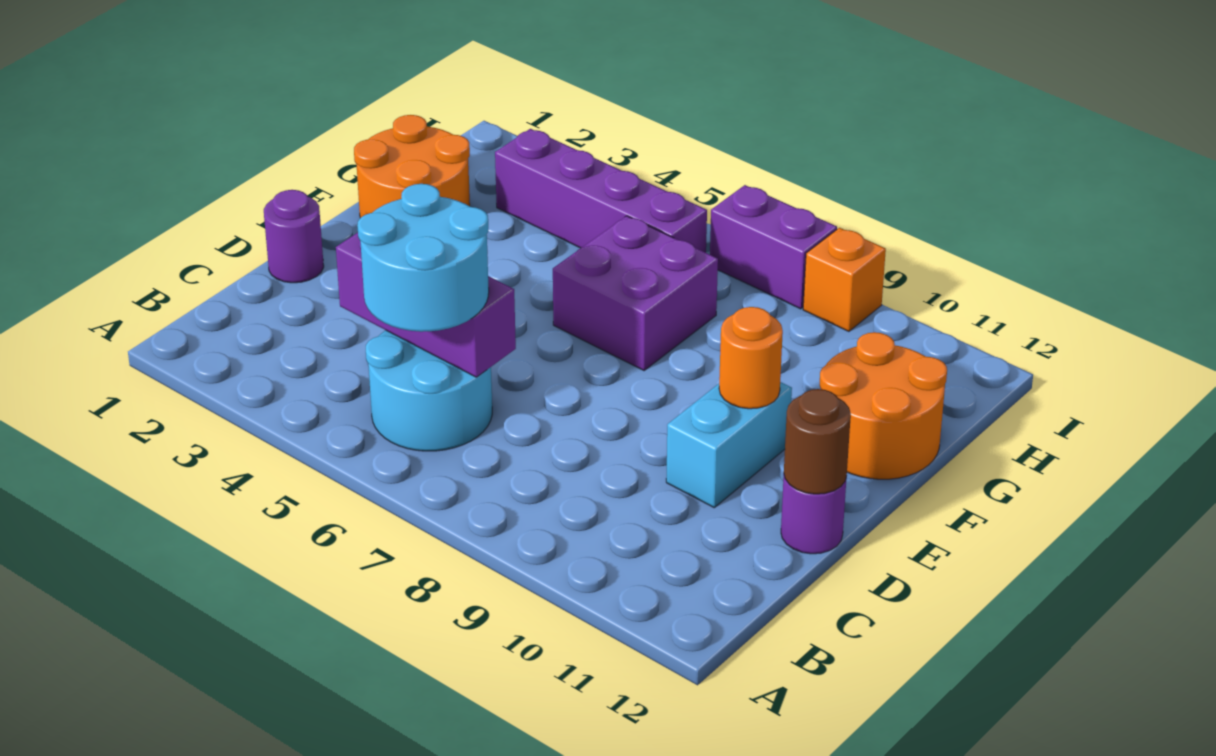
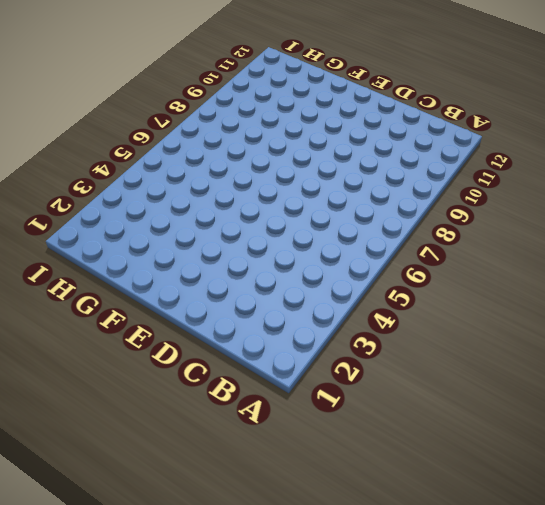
none -> cyan 2x2 round brick [366,330,492,451]
none -> purple 1x1 round brick [264,190,324,283]
none -> cyan 1x2 brick [666,382,792,508]

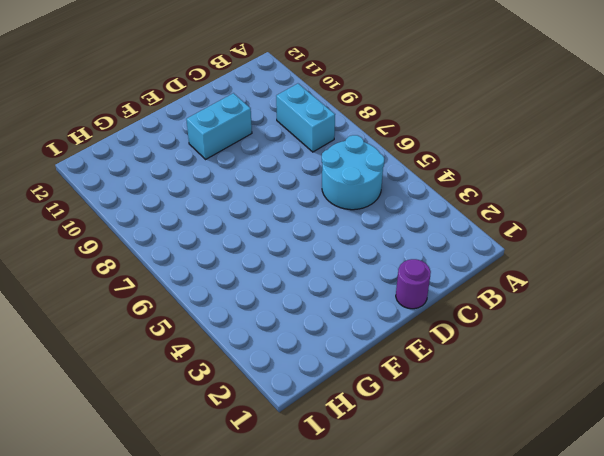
cyan 1x2 brick [276,84,335,152] -> none
none -> purple 1x1 round brick [781,476,847,554]
none -> orange 2x2 round brick [354,115,470,218]
none -> purple 2x2 brick [553,216,718,371]

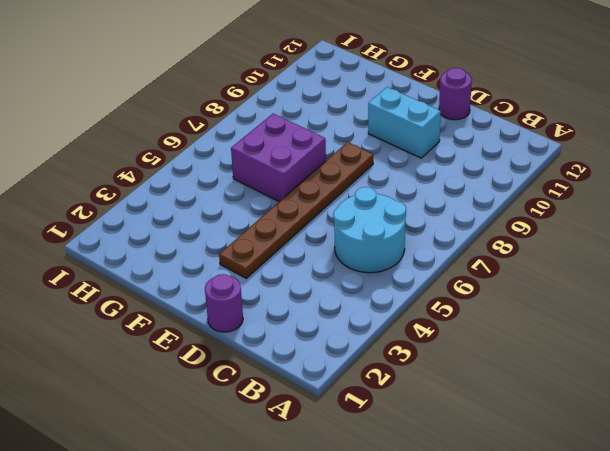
brown 1x6 plate [219,142,373,278] -> none
none -> orange 2x2 round brick [354,115,470,218]
none -> orange 2x2 round brick [820,332,947,479]
none -> purple 1x4 brick [495,129,707,253]

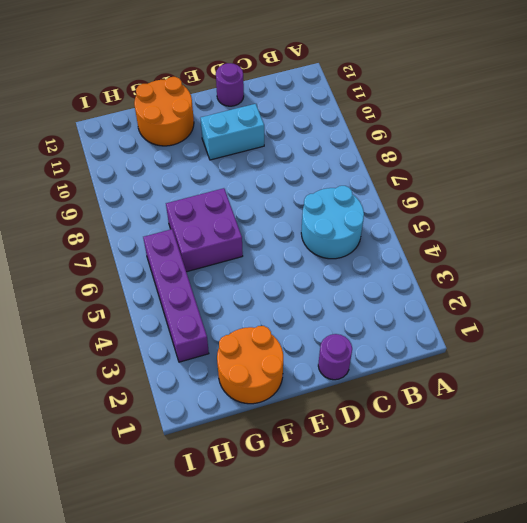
none -> purple 1x2 brick [710,185,837,309]
none -> orange 1x1 brick [803,228,886,331]
none -> purple 1x3 brick [336,233,516,377]

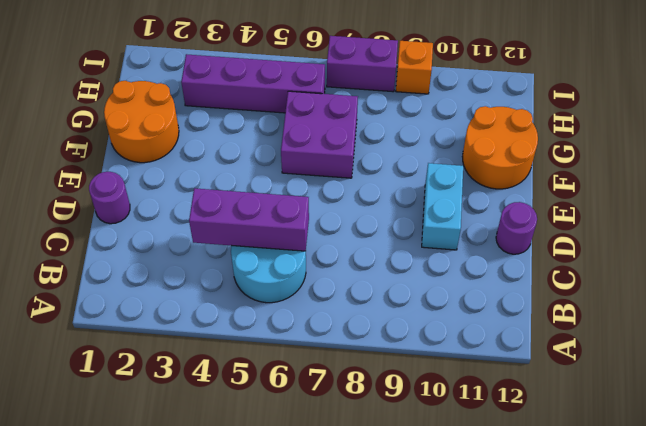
none -> brown 1x1 round brick [784,389,851,494]
none -> orange 1x1 round brick [719,307,783,409]
none -> cyan 2x2 round brick [357,184,489,332]

